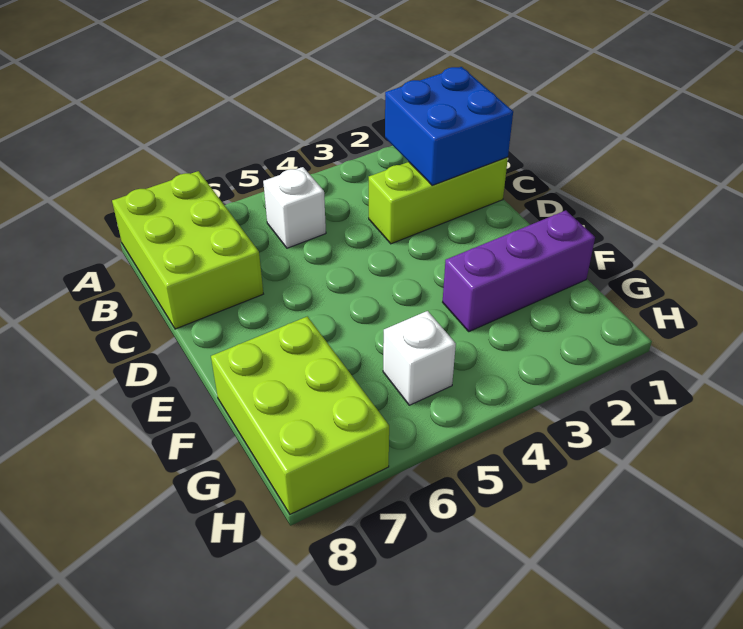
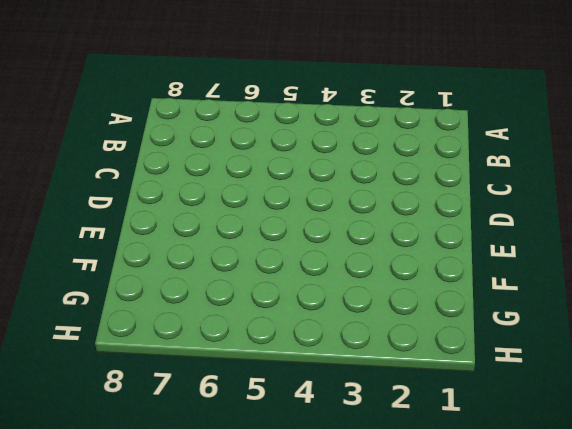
none -> lime 2x3 brick [112,171,263,329]
none -> white 1x1 brick [263,167,326,248]

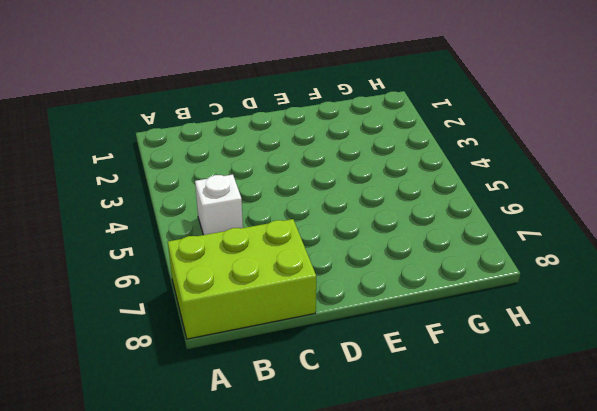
none -> lime 1x3 brick [369,157,508,244]
none -> purple 1x3 brick [443,210,595,331]

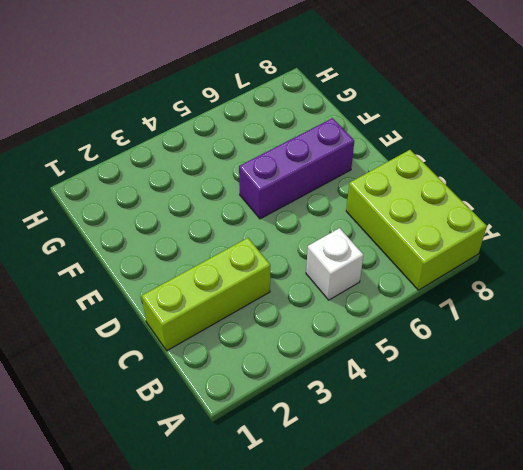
purple 1x3 brick [239,118,354,219] -> purple 1x3 brick moved to [443,210,595,331]
none -> lime 2x3 brick [211,316,389,514]
none -> white 1x1 brick [383,311,456,405]

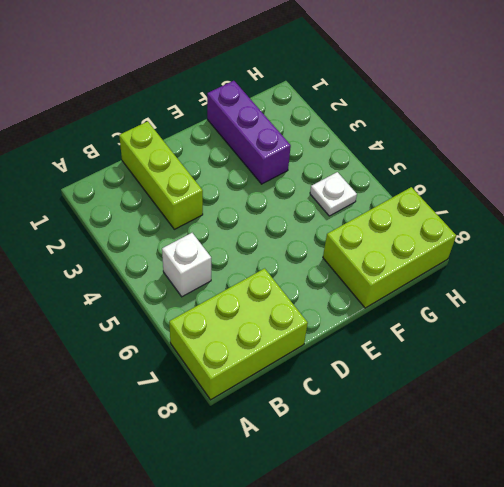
white 1x1 plate [310,172,357,216] -> white 1x1 brick [383,311,456,405]
none -> blue 2x2 brick [385,67,513,185]

